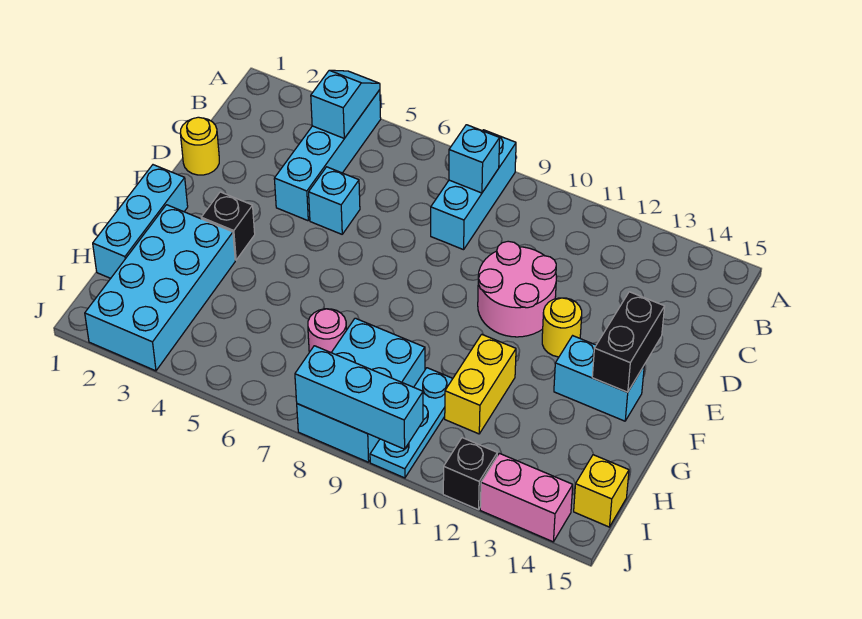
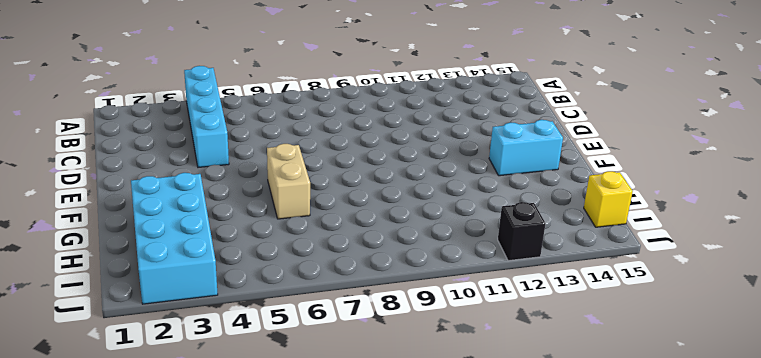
tan 1x2 brick [267,144,310,219] -> none
none -> cyan 1x3 brick [431,130,516,250]
none -> yellow 1x1 round brick [180,117,219,175]
none -> cyan 1x1 brick [309,167,360,234]

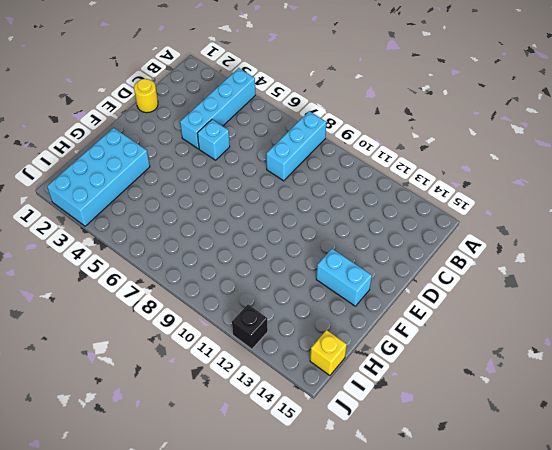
none -> pink 2x2 round brick [478,241,557,337]
none -> yellow 1x1 round brick [542,298,582,357]
none -> cyan 1x3 brick [93,165,188,278]

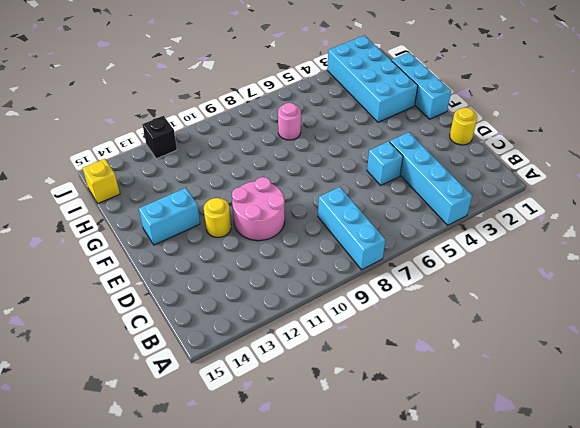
none -> black 1x1 brick [201,192,255,260]
none -> yellow 1x2 brick [445,334,516,434]
none -> cyan 2x3 brick [297,318,425,462]

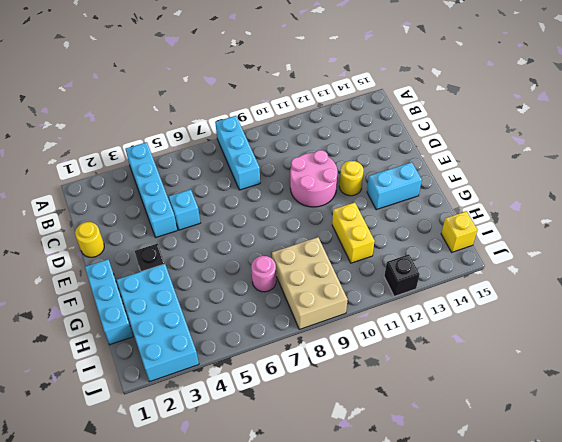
tan 2x3 brick [272,237,348,329] -> cyan 2x3 brick [297,318,425,462]
none -> cyan 1x3 plate [370,368,453,478]
none -> pink 1x2 brick [480,453,573,542]
none -> cyan 1x2 slope [311,70,380,138]

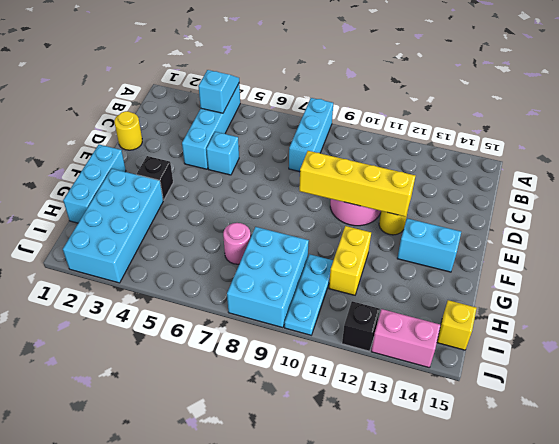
yellow 1x4 brick [299,151,415,217] -> none
none -> cyan 1x1 brick [449,125,500,193]
none -> black 1x2 brick [592,292,665,392]
none -> cyan 1x3 brick [295,346,423,449]

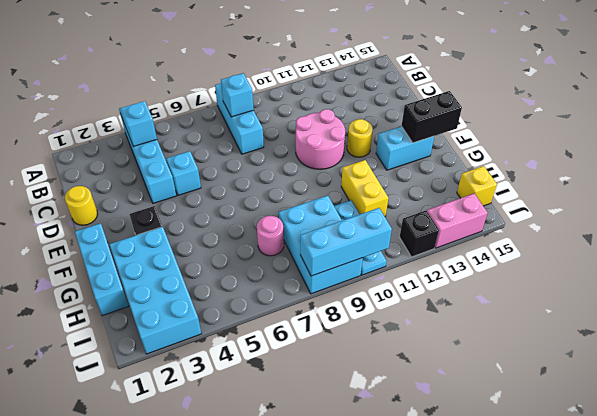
black 1x2 brick [402,91,462,143] -> black 1x2 brick turned to [592,292,665,392]

